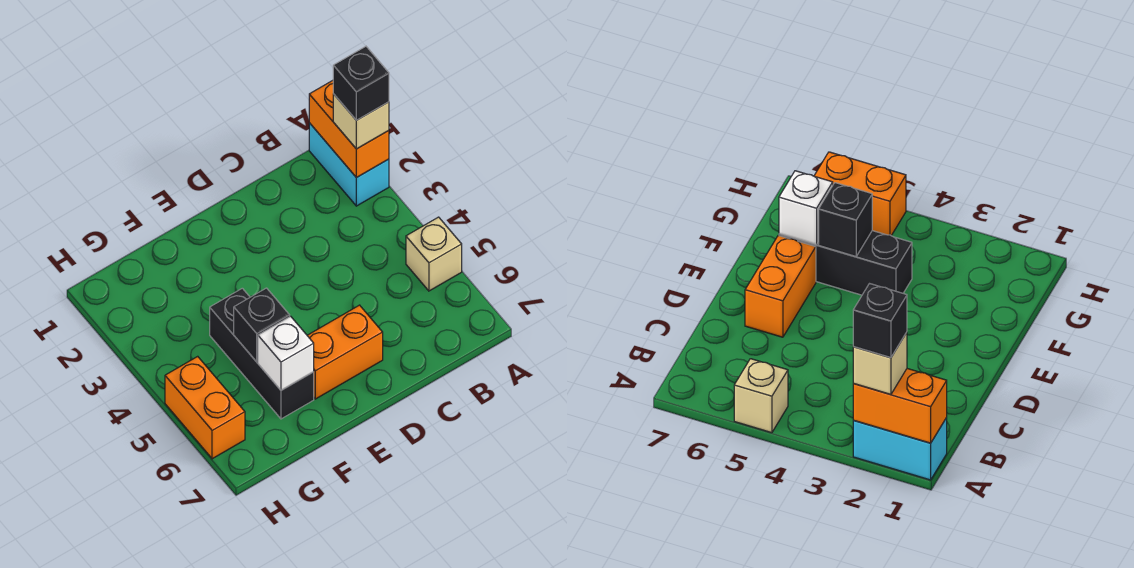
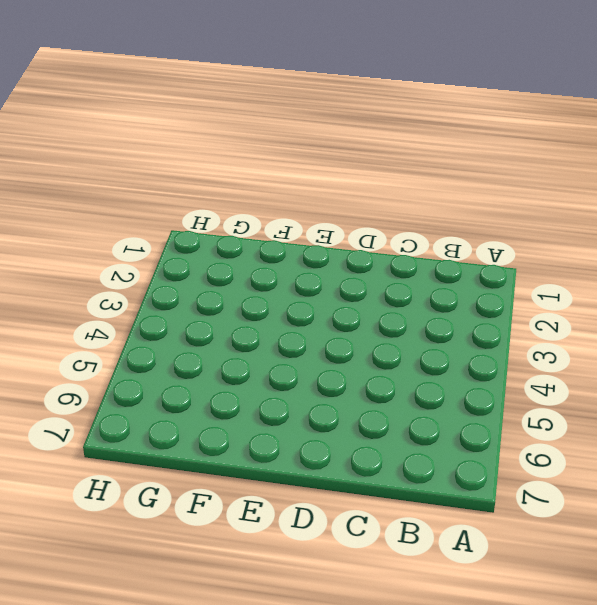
none -> cyan 1x2 brick [309,123,389,206]
none -> tan 1x1 brick [406,217,462,291]

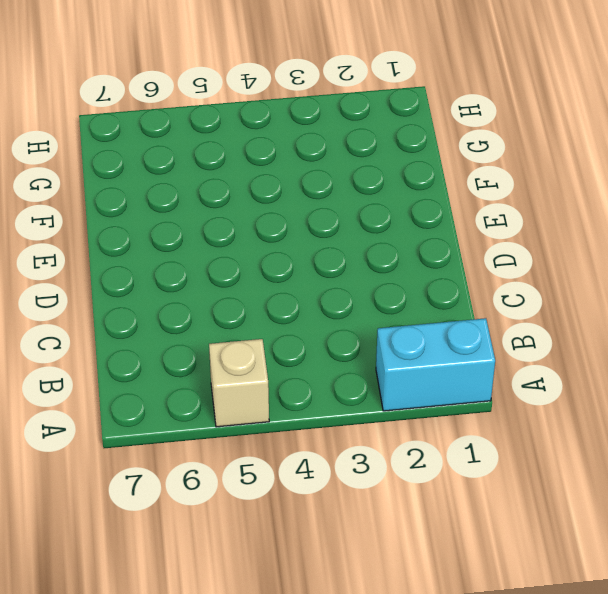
none -> orange 1x2 brick [307,305,383,399]
none -> black 1x3 brick [210,288,314,419]

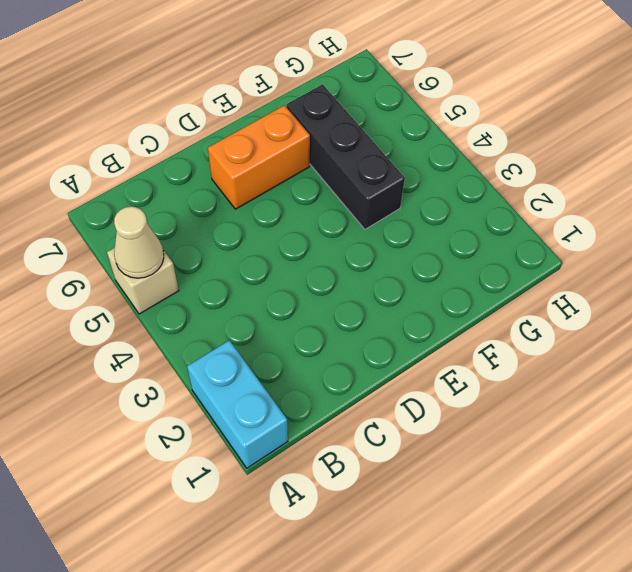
tan 1x1 cone [114,207,164,278] -> none
none -> orange 1x2 brick [165,356,245,459]
none -> orange 1x2 brick [309,81,389,178]

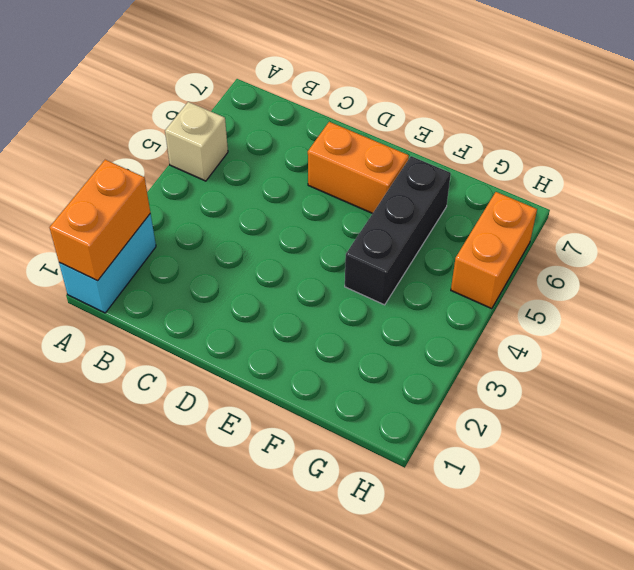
none -> black 1x1 brick [234,288,290,362]
none -> white 1x1 brick [258,316,314,390]

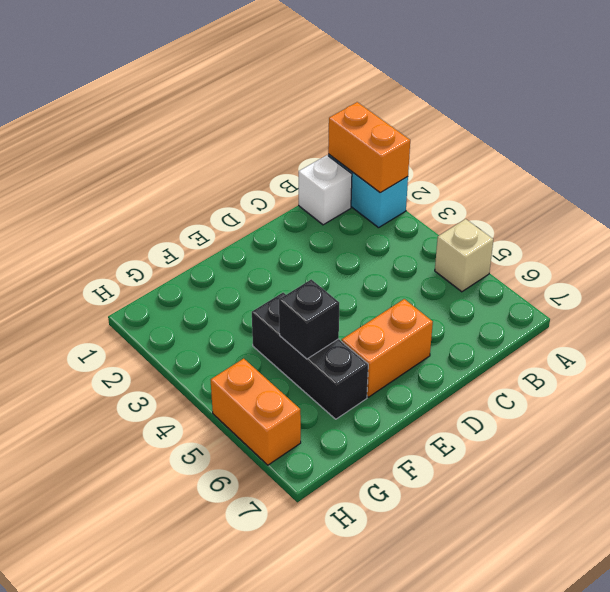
white 1x1 brick [299,155,352,225] -> white 1x1 brick moved to [258,316,314,390]
none -> tan 1x1 brick [333,94,389,149]
none -> black 1x1 brick [333,47,389,120]

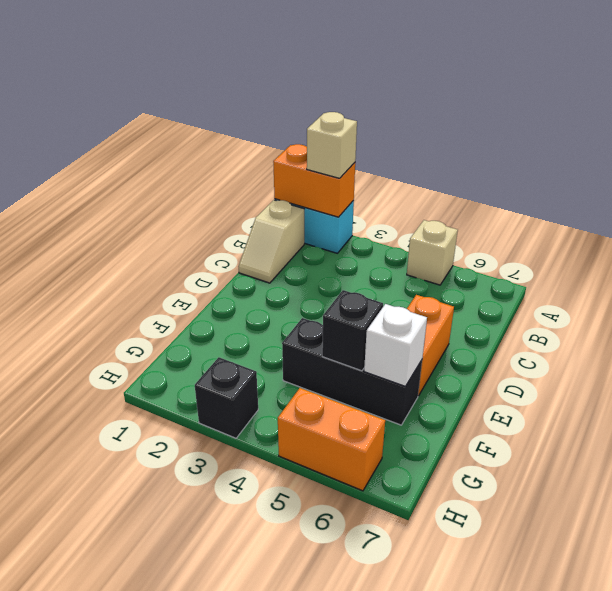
tan 1x2 slope [238,200,304,283] -> none
black 1x1 brick [195,357,258,438] -> black 1x1 brick moved to [333,47,389,120]

